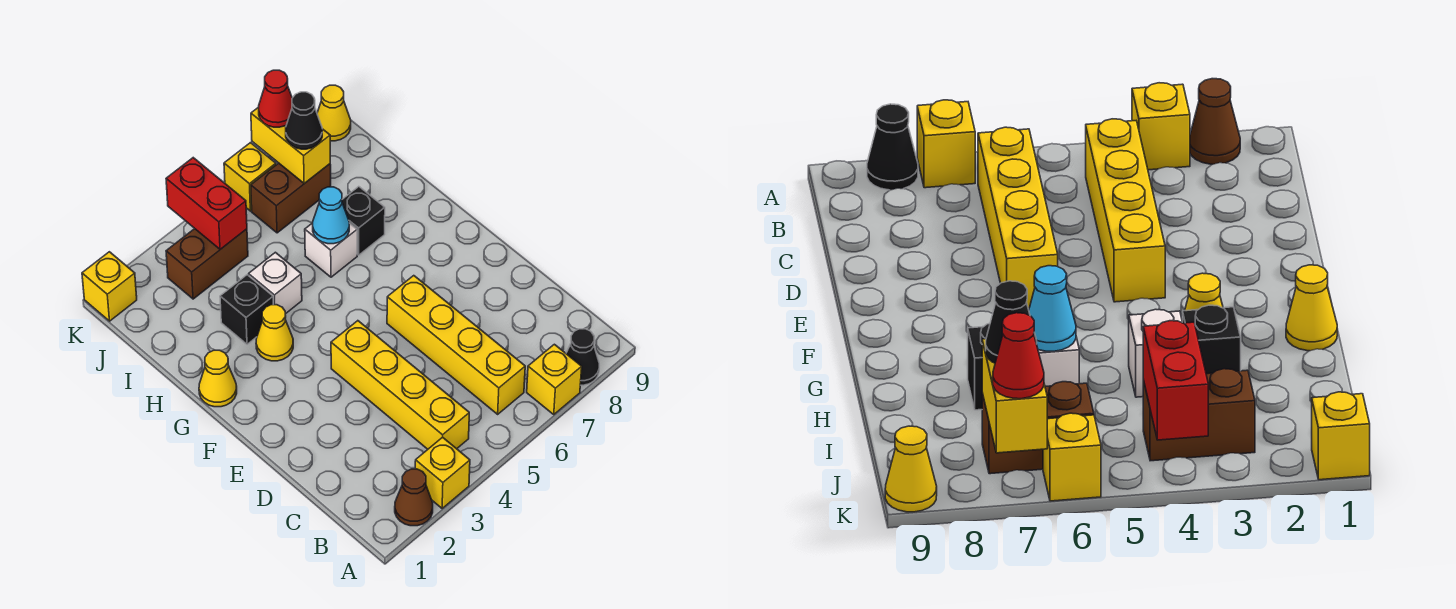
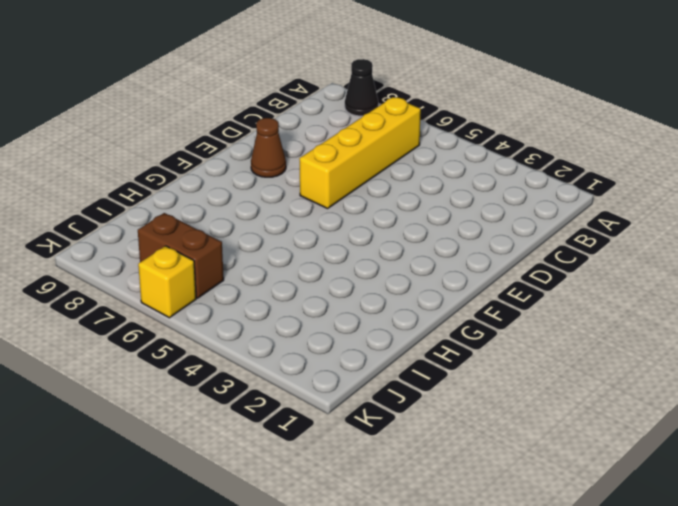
brown 1x1 cone [251,118,286,177] -> brown 1x1 cone moved to [395,469,433,526]
none -> yellow 1x1 brick [415,437,470,508]
none -> yellow 1x1 brick [527,344,582,414]
none -> yellow 1x4 brick [331,321,469,449]

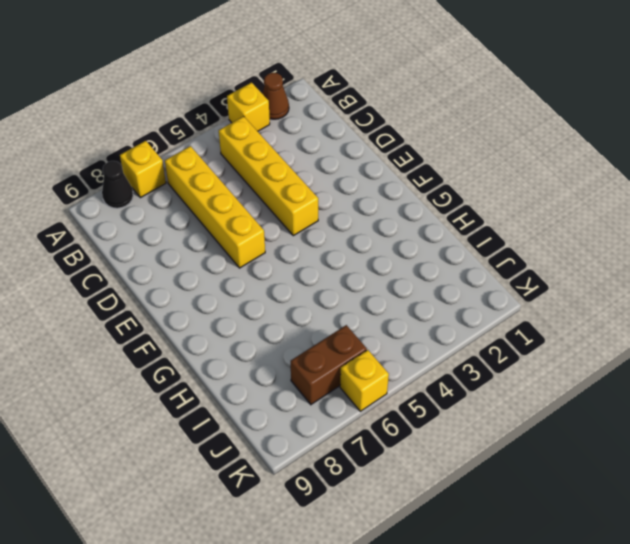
none -> yellow 1x1 cone [199,350,237,407]
none -> yellow 1x1 cone [256,305,293,361]
none -> black 1x1 brick [220,275,273,344]

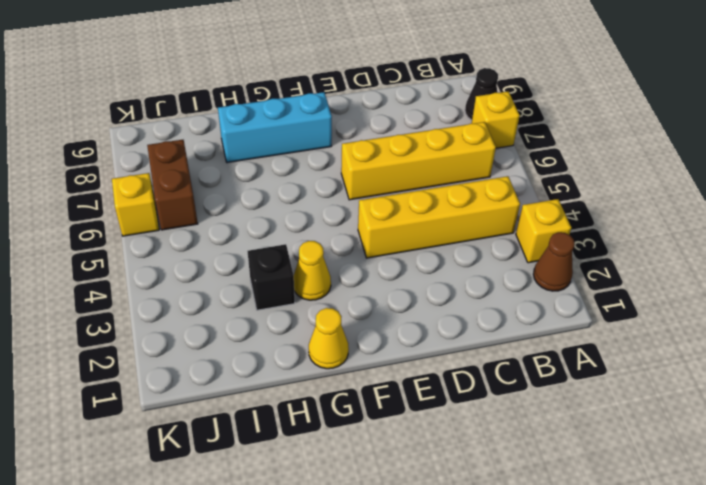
cyan 1x3 brick [218,92,332,163] -> none
none -> white 1x1 brick [249,252,302,314]
none -> white 1x1 brick [305,223,357,277]
none -> black 1x1 brick [342,187,385,255]

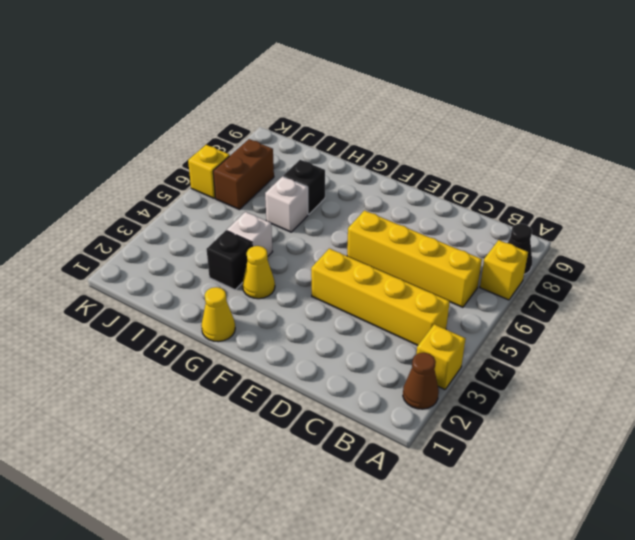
none -> brown 1x2 brick [166,229,248,299]
none -> yellow 1x1 brick [82,252,137,321]
none -> yellow 1x1 cone [317,85,351,141]

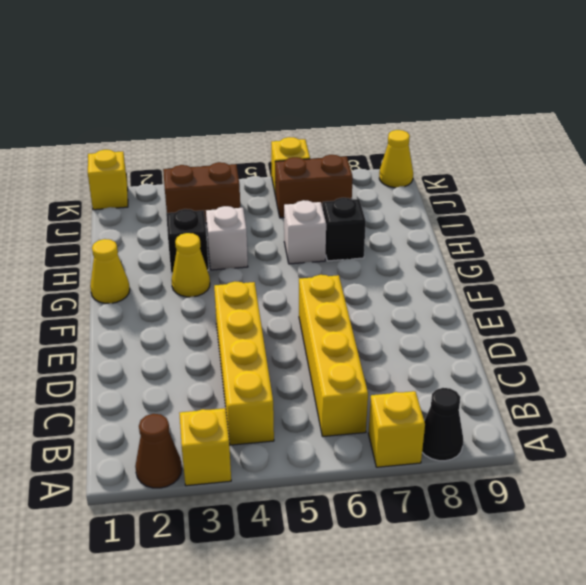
none -> cyan 1x1 cone [313,187,349,244]
none -> red 1x2 brick [166,158,247,249]
none -> yellow 1x2 brick [251,107,330,183]

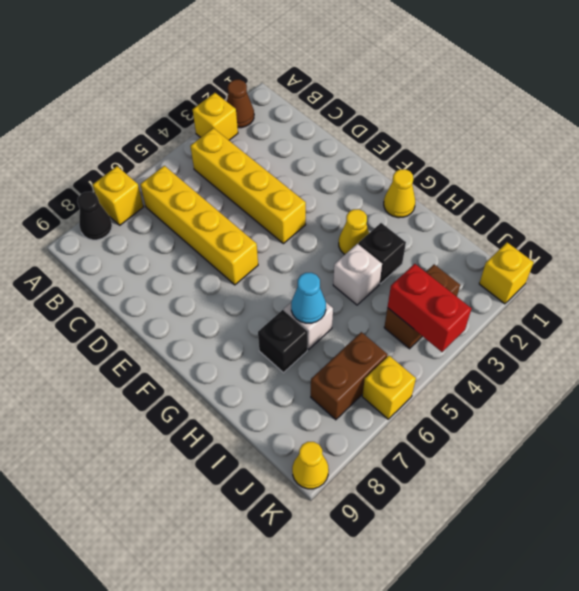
none -> yellow 1x2 brick [251,107,330,183]
none -> black 1x1 cone [286,92,322,149]
none -> red 1x1 cone [259,70,292,127]

